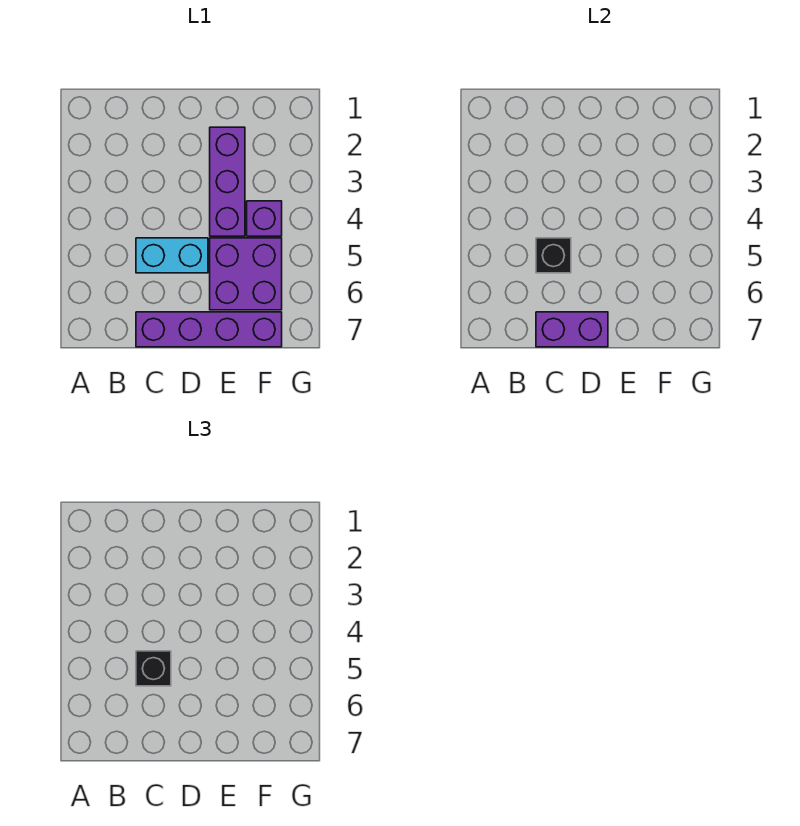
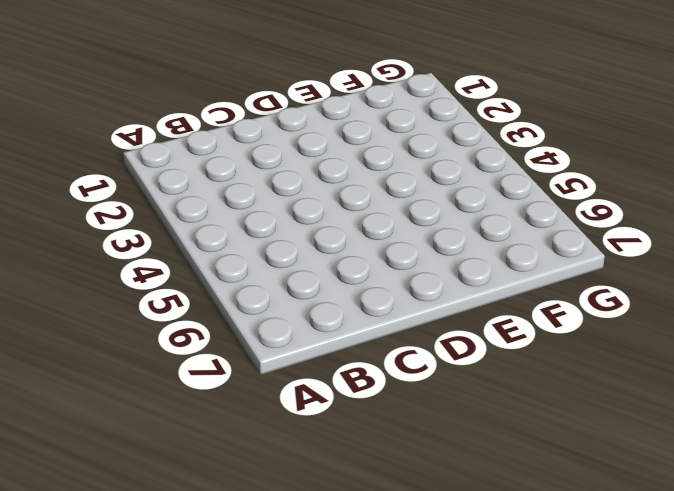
none -> cyan 1x2 brick [136,238,208,273]
none -> purple 1x4 brick [136,312,282,347]

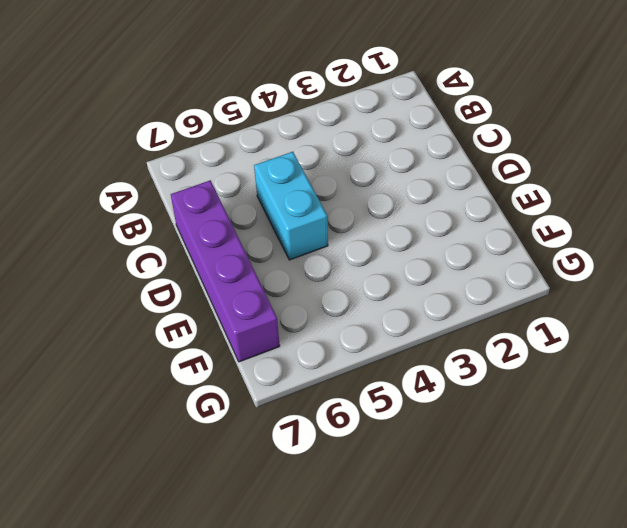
none -> purple 1x3 brick [210,127,245,236]
none -> purple 2x2 brick [210,238,282,310]

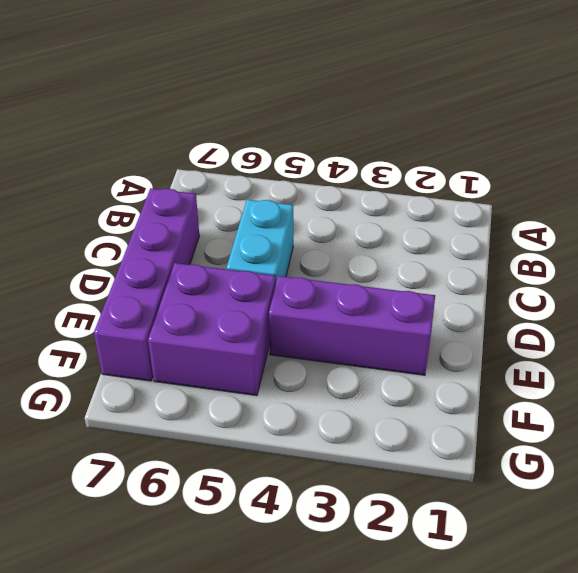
none -> purple 1x1 brick [247,201,282,236]
none -> black 1x1 brick [536,238,571,273]

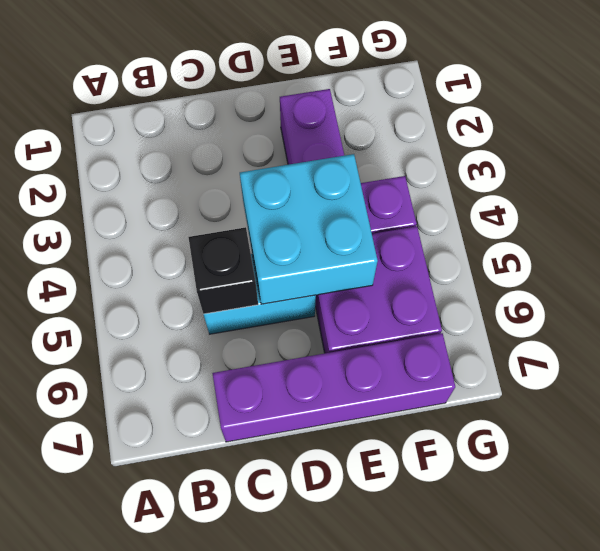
cyan 2x2 brick [240,154,378,304] -> none
none -> purple 1x2 brick [536,312,608,347]
none -> black 1x1 brick [136,651,171,686]

